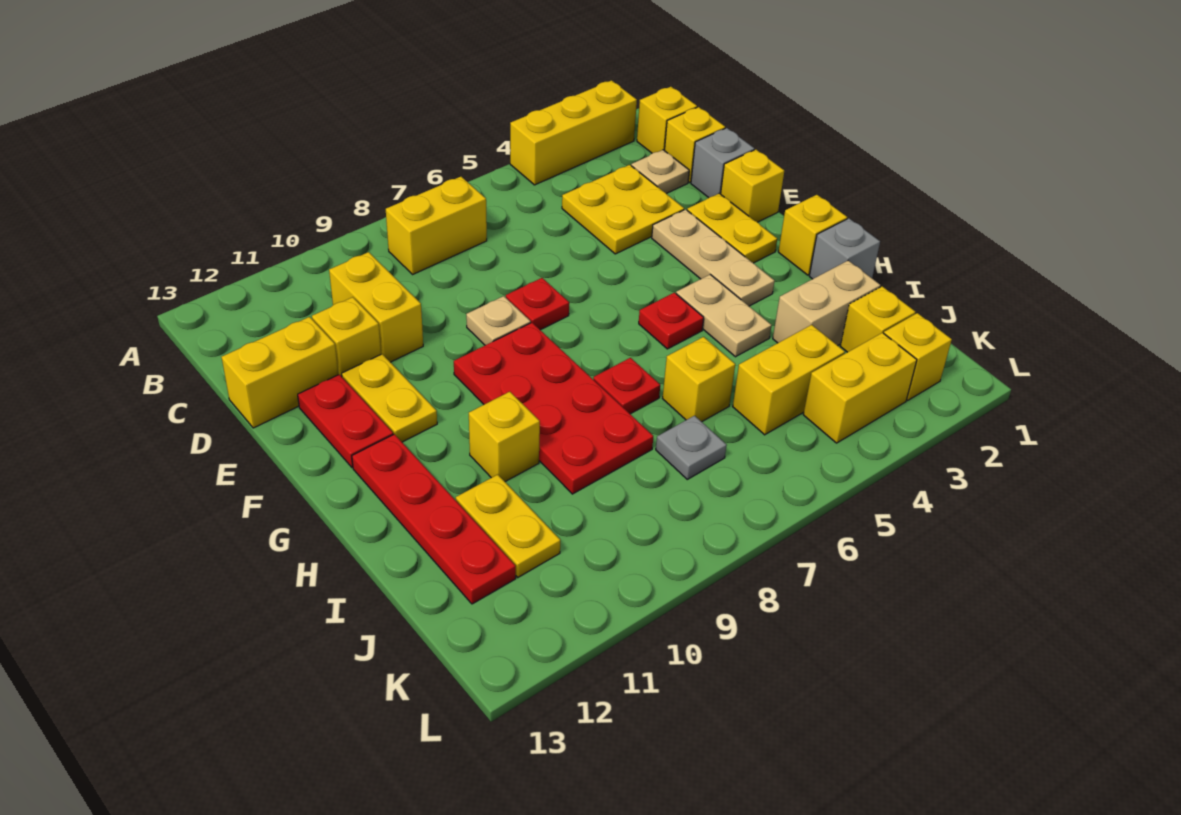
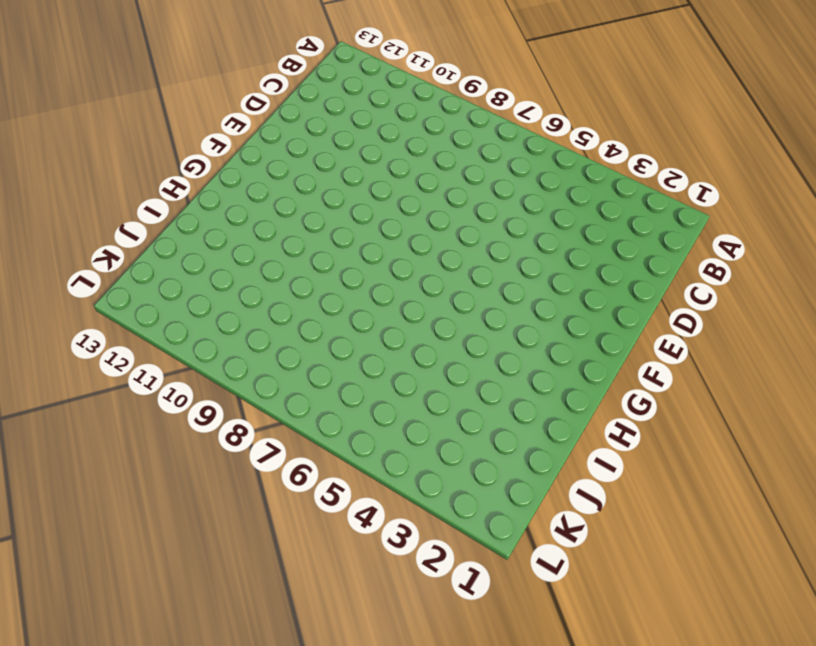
none -> yellow 1x3 brick [510,80,637,185]
none -> yellow 1x1 brick [637,87,697,153]
none -> yellow 1x2 brick [386,177,487,274]
none -> yellow 1x1 brick [665,107,725,182]

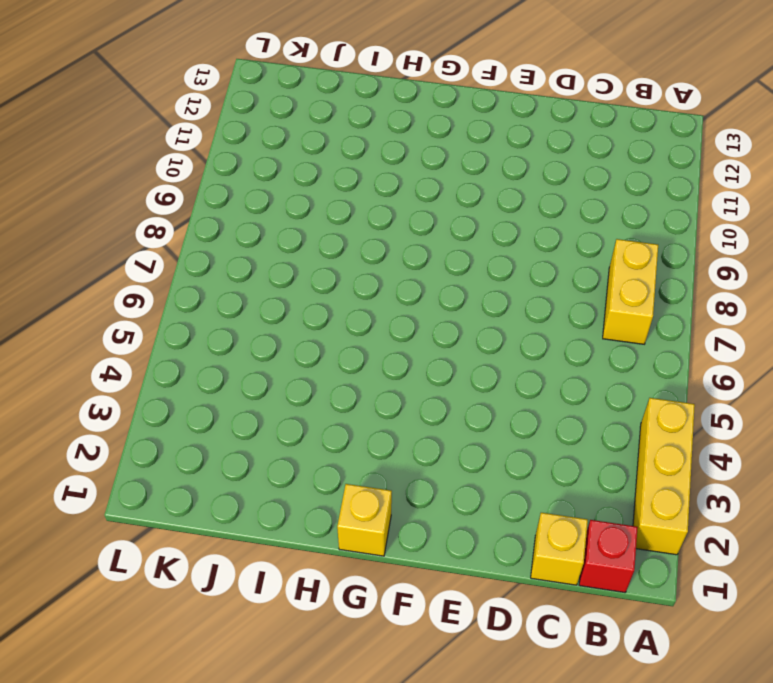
red 1x1 brick [579,520,638,592] -> yellow 1x1 brick [637,87,697,153]
none -> tan 1x1 plate [631,150,689,194]
none -> yellow 2x2 plate [562,165,684,254]
none -> yellow 1x2 brick [329,252,423,362]
none -> grey 1x1 brick [691,128,754,198]

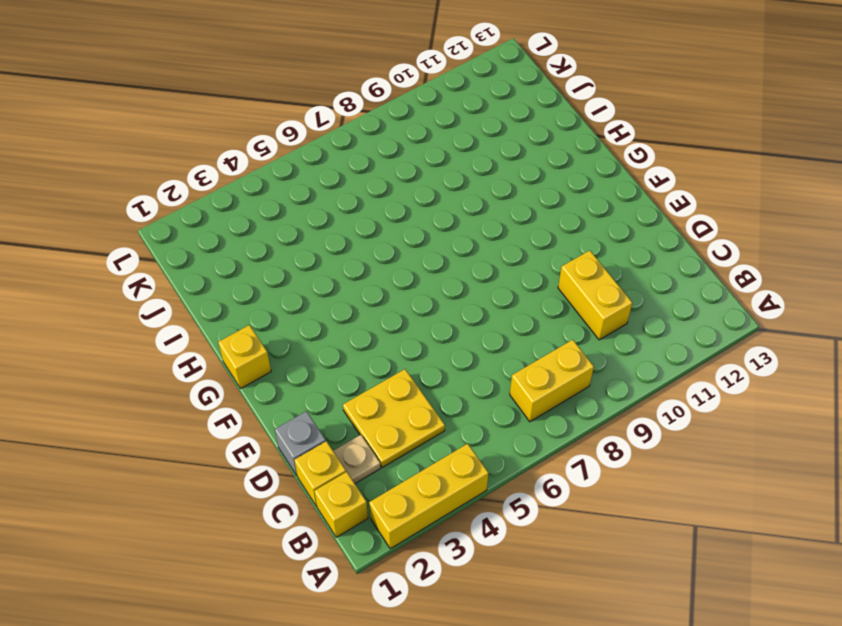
none -> yellow 1x1 brick [312,297,381,376]
none -> yellow 1x2 brick [222,317,338,428]
none -> yellow 1x1 brick [721,150,784,222]
none -> yellow 1x2 plate [687,193,777,263]

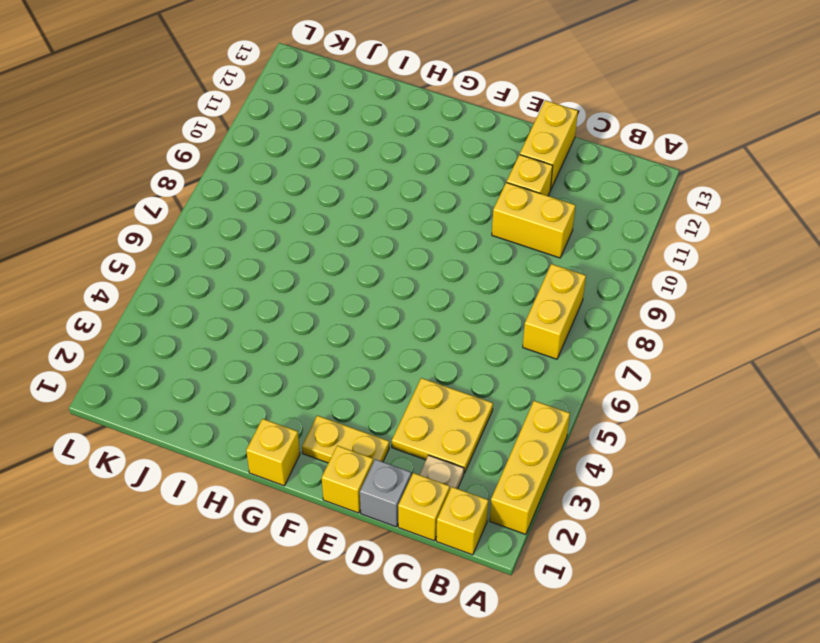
none -> tan 1x3 plate [652,209,775,306]
none -> red 1x1 plate [506,278,569,330]
none -> tan 1x1 plate [466,296,531,345]
none -> yellow 1x2 plate [342,354,437,442]

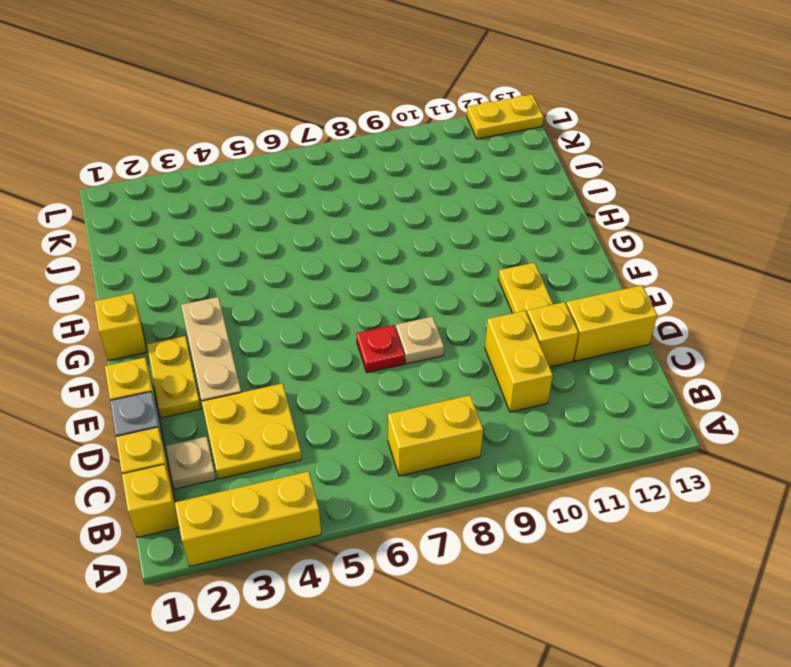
yellow 1x2 plate [467,94,543,139] -> yellow 1x2 plate turned to [456,475,560,577]
none -> red 1x2 plate [298,374,393,468]
none -> red 2x4 plate [454,323,653,494]
none -> tan 1x2 plate [676,275,772,357]
none -> red 1x1 plate [639,292,704,349]

